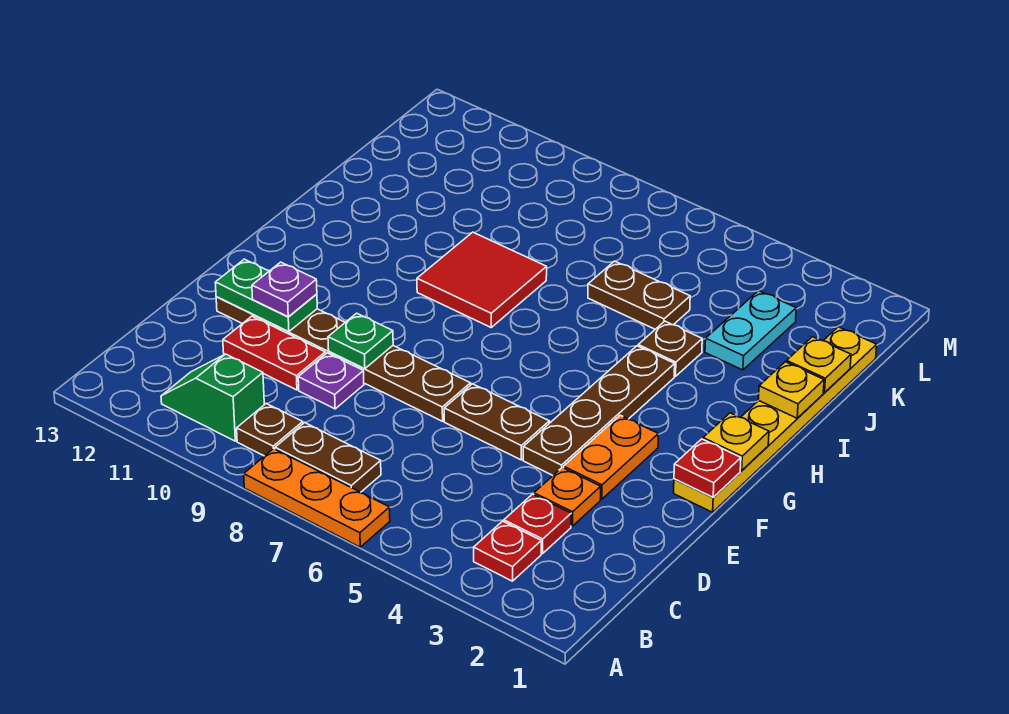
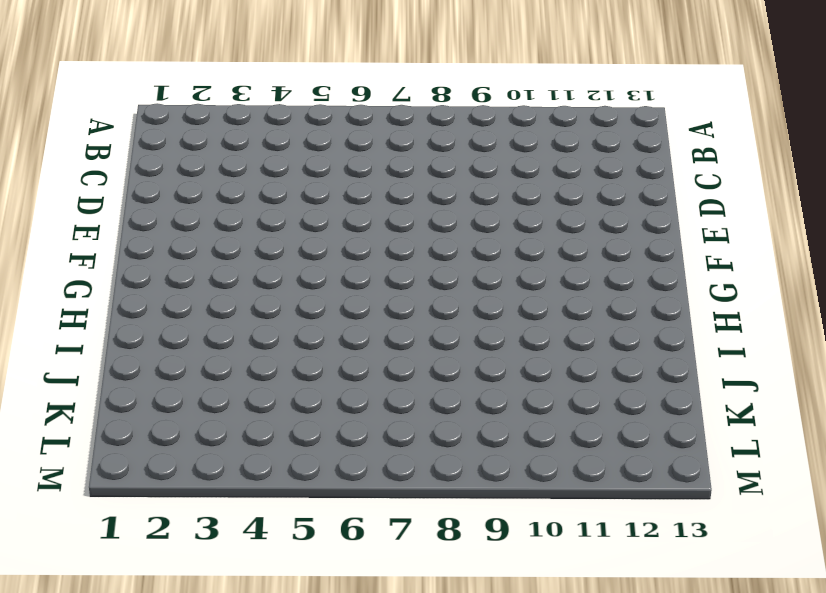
none -> orange 1x3 plate [244,449,390,547]
none -> red 1x1 plate [474,521,541,581]
none -> brown 1x2 plate [275,423,381,492]

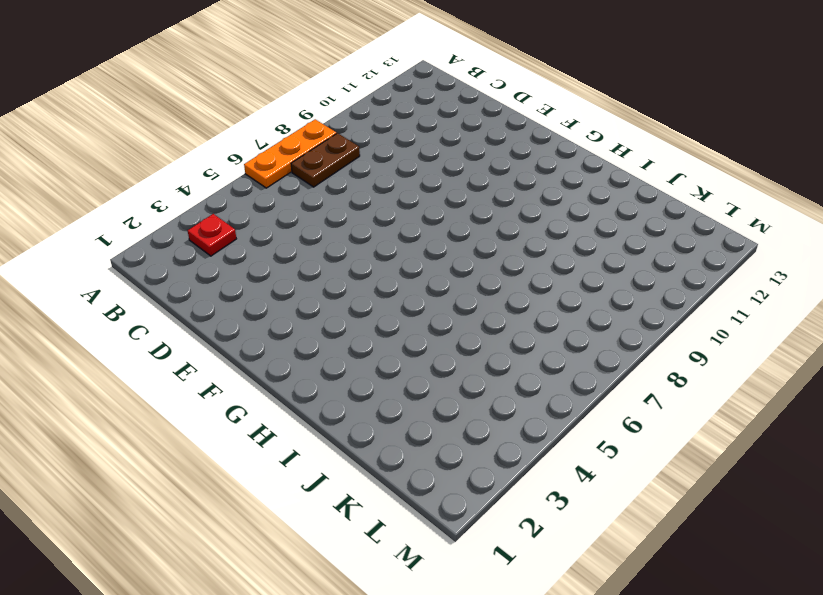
none -> brown 1x1 plate [237,403,303,456]
none -> green 1x2 slope [161,354,264,441]
none -> red 1x1 plate [504,494,571,553]

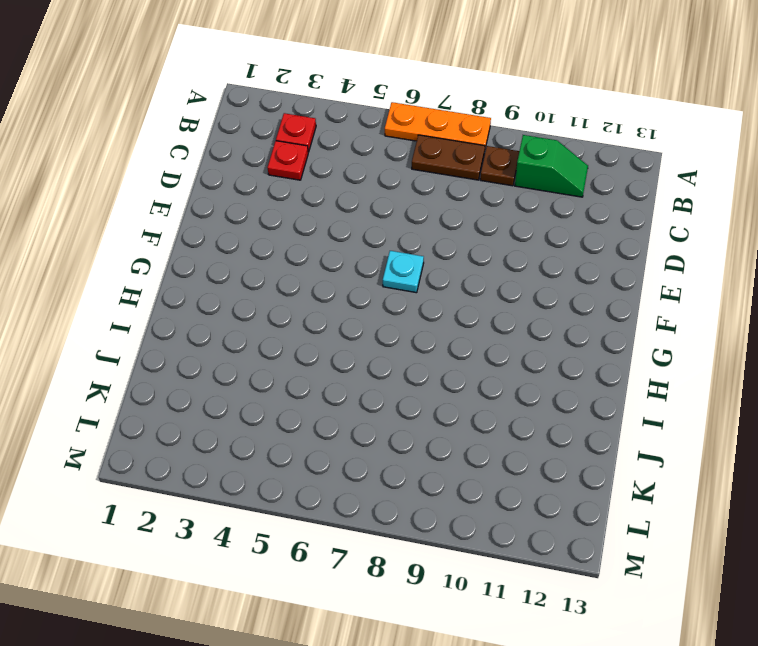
cyan 1x1 plate [383,251,424,293] -> none
none -> orange 1x1 plate [534,468,601,526]
none -> purple 1x1 plate [298,353,364,409]
none -> red 1x2 plate [223,316,325,390]

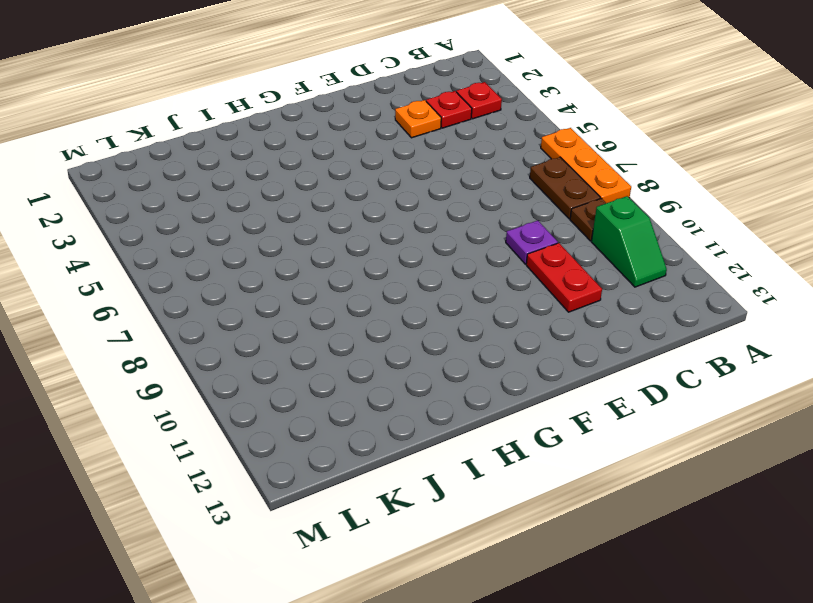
none -> orange 1x2 plate [564,415,658,499]
none -> brown 1x4 plate [523,346,675,475]
none -> brown 1x2 plate [444,384,549,460]

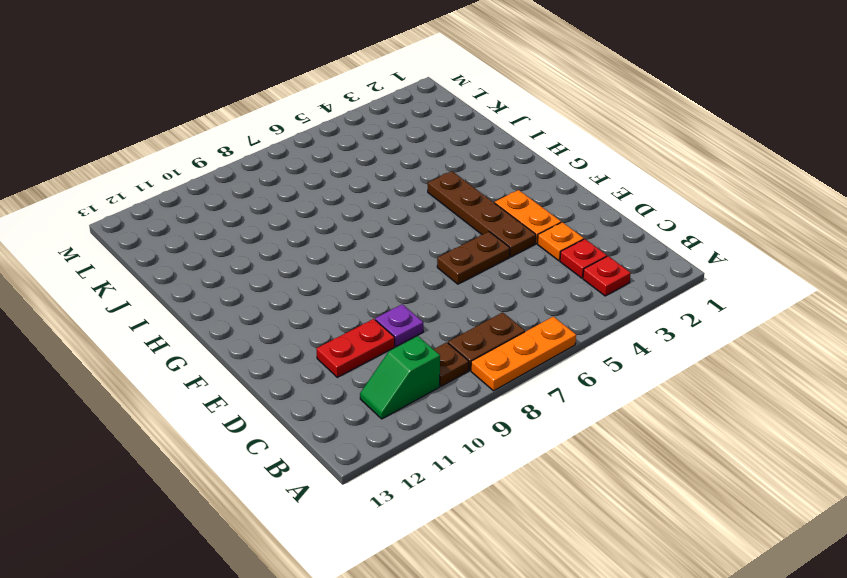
none -> brown 1x6 plate [216,297,471,421]
none -> yellow 1x6 plate [674,327,877,512]
none -> red 2x2 tile [417,232,547,327]

